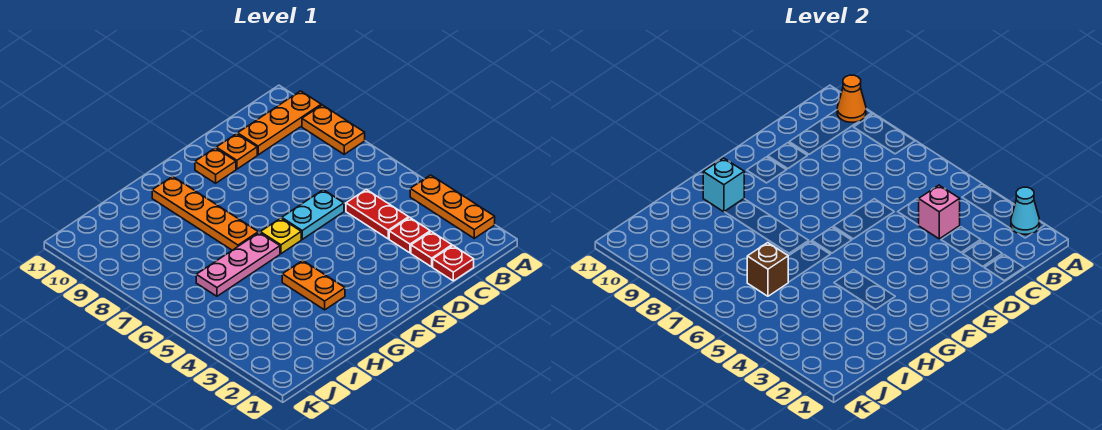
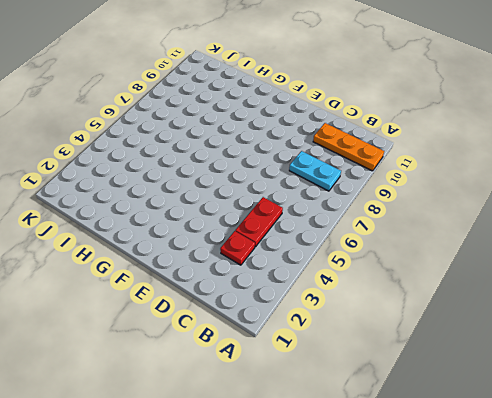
cyan 1x2 plate [289,151,341,191] -> cyan 1x2 plate moved to [282,190,344,239]
none -> orange 1x3 plate [410,175,495,238]
none -> orange 1x2 plate [302,105,365,154]
none -> red 1x1 plate [433,246,474,281]

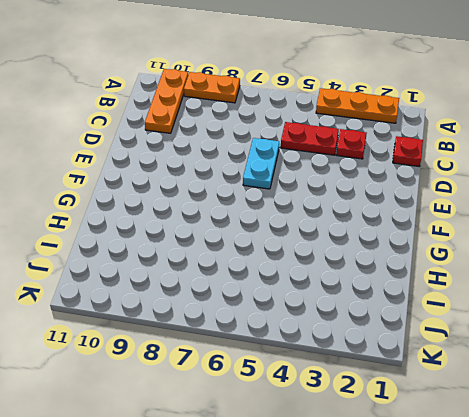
none -> red 1x1 plate [411,231,452,267]
none -> orange 1x1 plate [216,134,257,169]
none -> orange 1x1 plate [195,148,236,183]

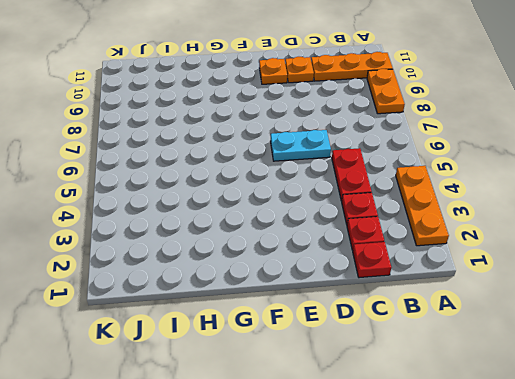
none -> yellow 1x1 plate [260,218,301,254]
none -> orange 1x2 plate [282,260,345,310]
none -> pink 1x3 plate [196,232,280,296]

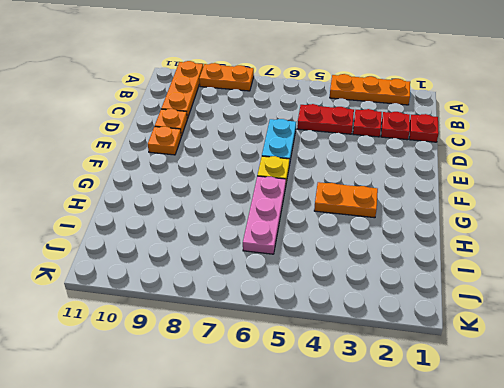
none -> orange 1x4 plate [152,176,258,250]
none -> cyan 1x1 cone [1011,187,1040,234]
none -> orange 1x1 cone [837,75,866,122]

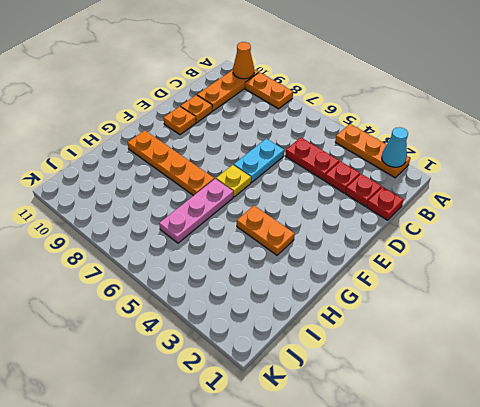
none -> pink 1x1 brick [919,185,960,239]
none -> cyan 1x1 brick [703,158,744,212]
none -> brown 1x1 brick [747,243,788,296]

